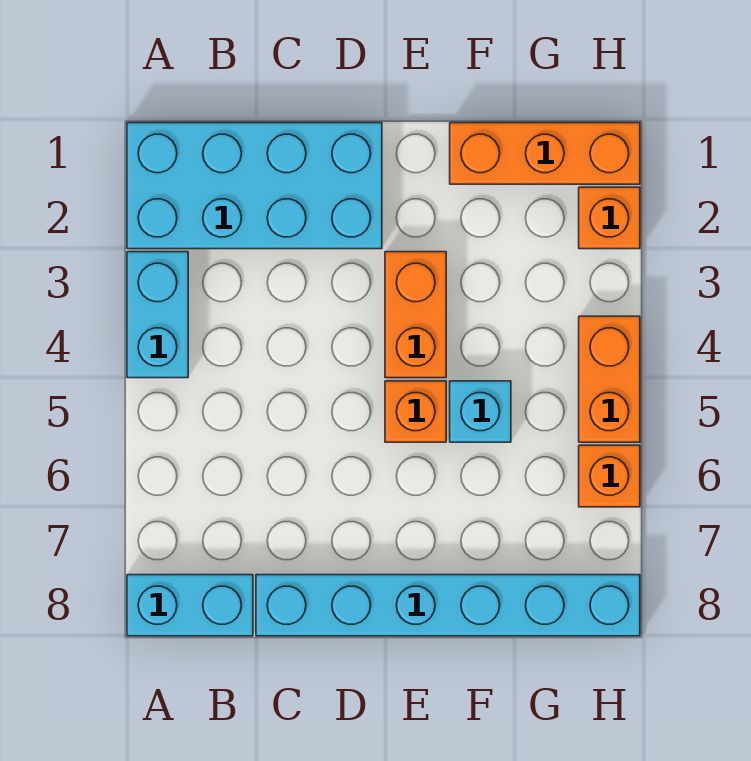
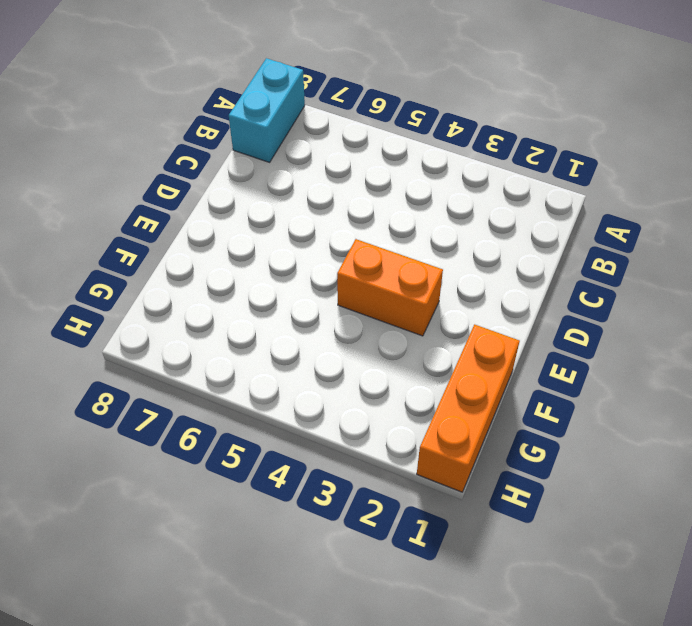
none -> cyan 2x4 brick [127,123,382,249]
none -> cyan 1x2 brick [127,252,188,378]

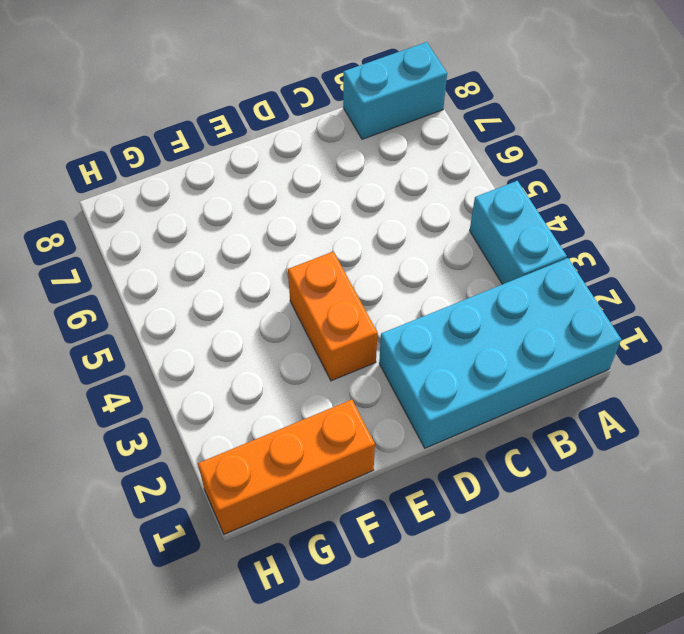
none -> cyan 1x6 brick [256,575,640,636]
none -> orange 1x1 brick [385,381,446,442]

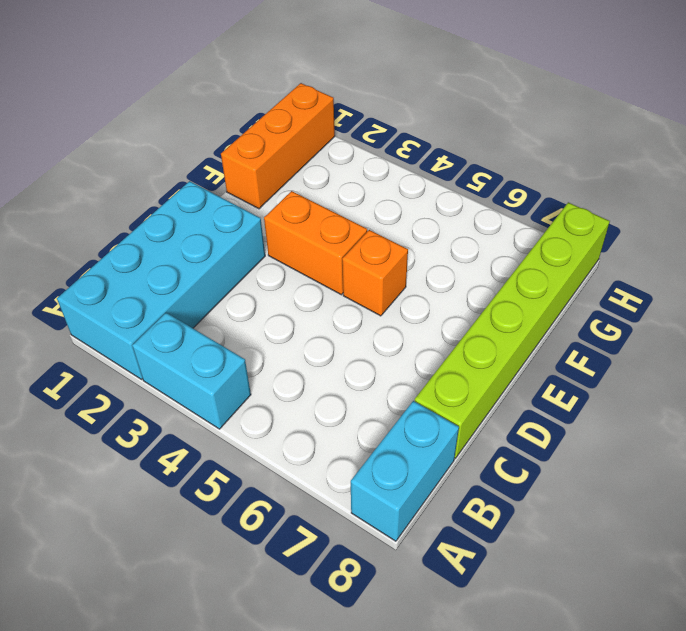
lime 1x6 brick [415,202,610,458] -> cyan 1x6 brick [256,575,640,636]
none -> cyan 1x1 brick [450,381,511,442]
none -> orange 1x1 brick [579,187,640,249]

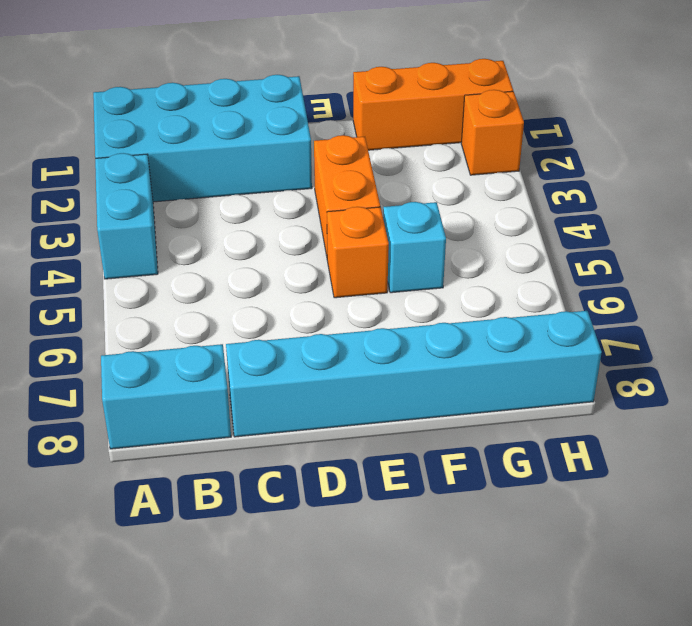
none -> orange 1x2 brick [579,316,640,442]
none -> orange 1x1 brick [579,445,640,507]

